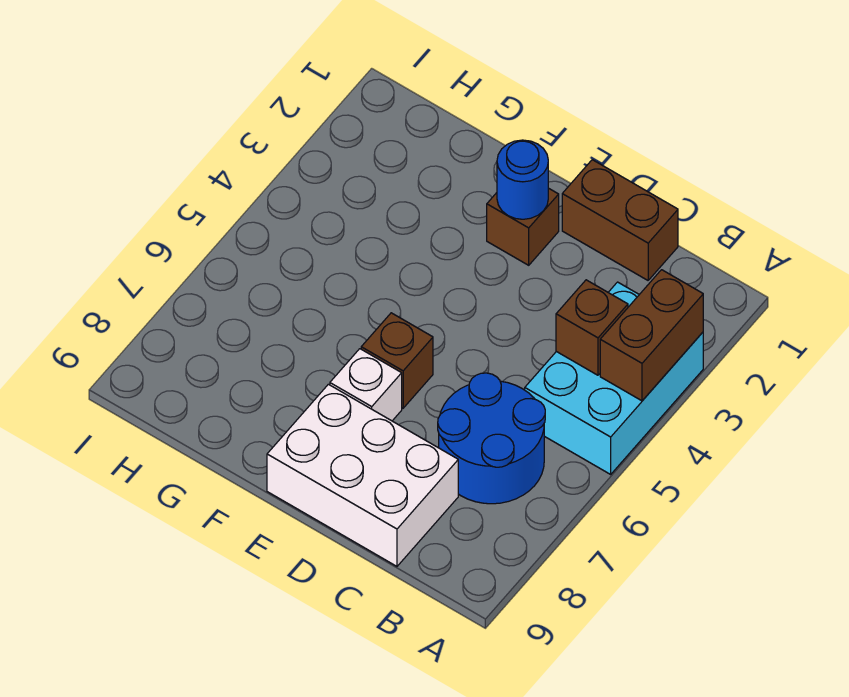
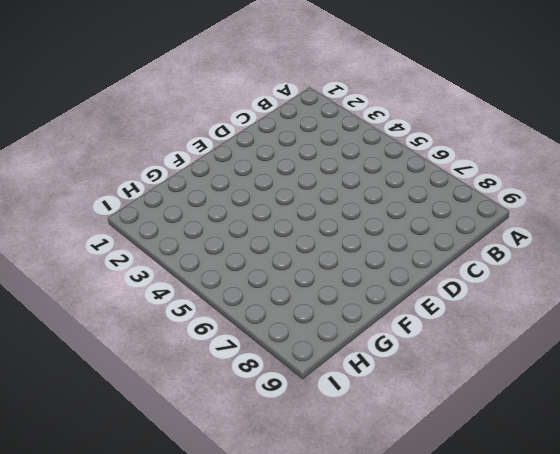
none -> cyan 2x3 brick [525,282,703,474]
none -> blue 2x2 round brick [438,373,545,504]

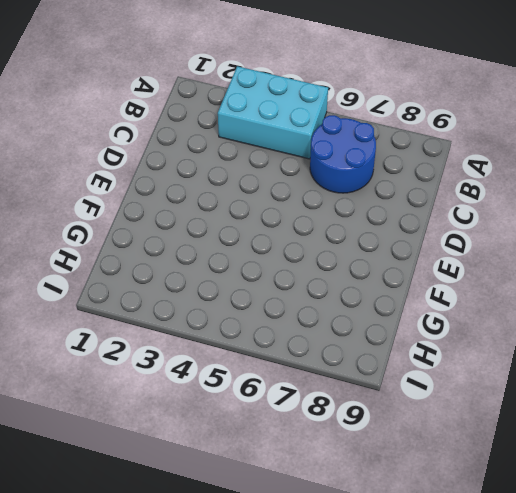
none -> brown 1x2 brick [562,160,678,280]
none -> white 2x3 brick [267,384,458,566]

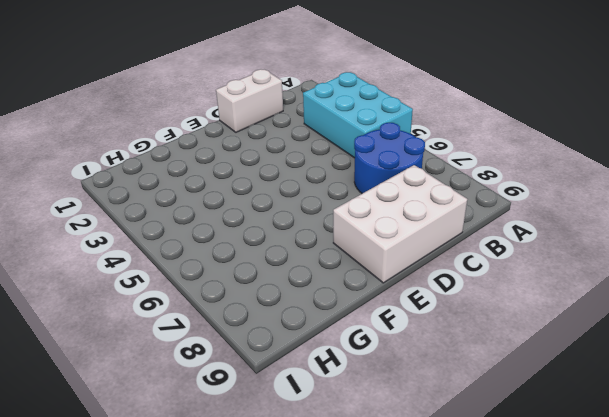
white 1x2 brick [216,69,283,132] -> brown 1x2 brick [562,160,678,280]
none -> brown 1x1 brick [487,188,559,265]
none -> brown 1x1 brick [361,313,433,408]

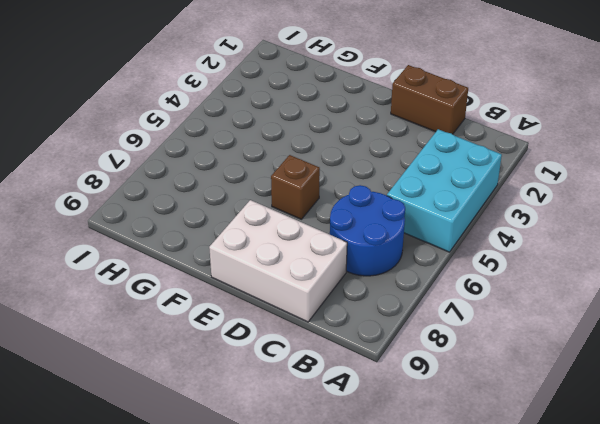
none -> brown 1x1 brick [487,188,559,265]
none -> white 1x1 brick [330,349,402,421]

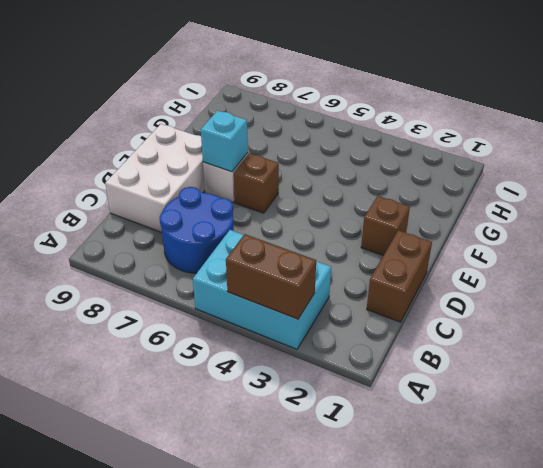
cyan 1x1 brick [201,111,248,172] -> none
none -> brown 1x1 brick [556,280,628,375]
none -> blue 1x1 round brick [497,140,548,219]

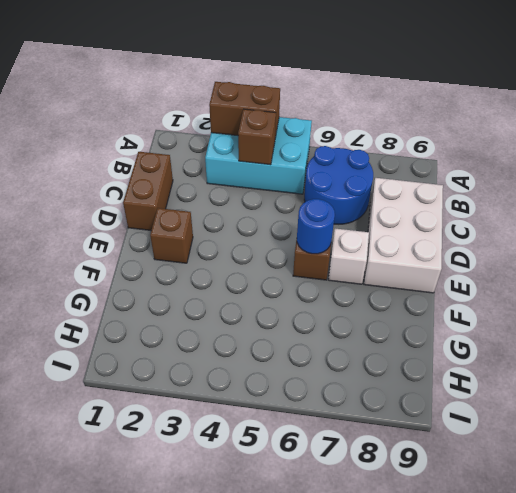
blue 1x1 round brick [297,199,335,254] -> blue 1x1 round brick moved to [497,140,548,219]

